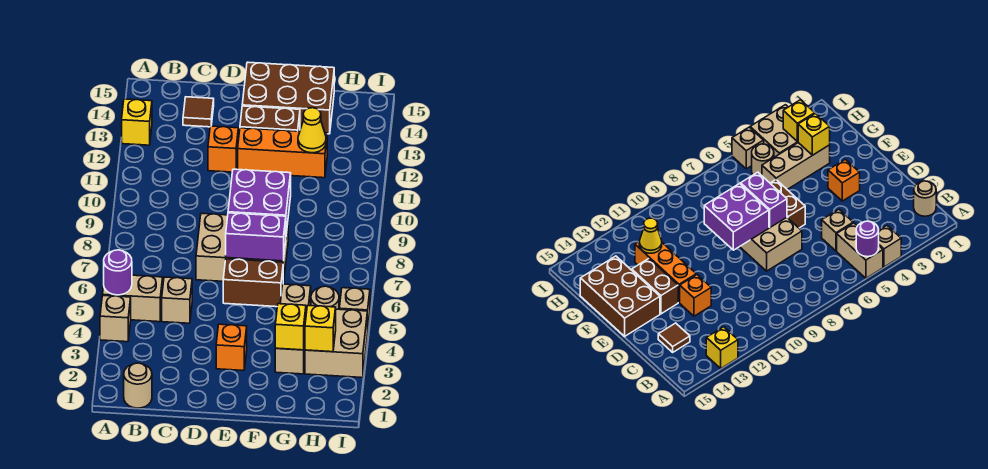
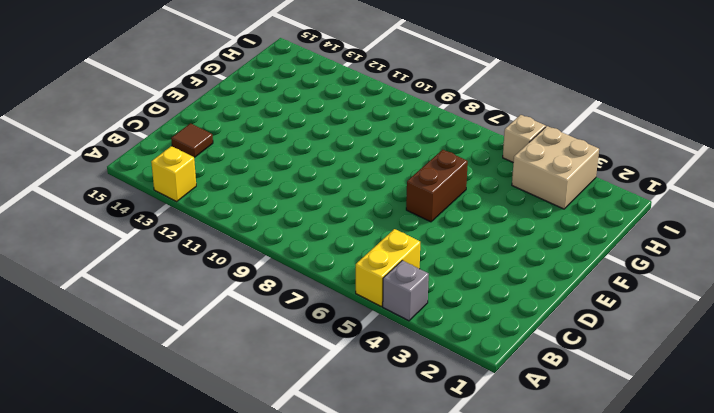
grey 1x1 brick [383,260,429,321] -> tan 1x1 brick [100,295,131,342]
yellow 1x2 brick [356,229,420,306] -> tan 1x2 brick [103,275,163,322]
none -> tan 1x1 round brick [124,363,152,408]
none -> tan 1x1 brick [162,277,192,323]
none -> tan 2x3 brick [196,213,288,284]

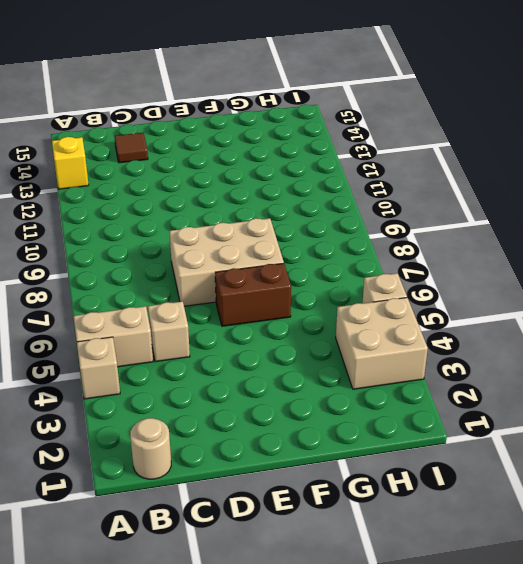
none -> orange 1x1 brick [208,126,238,172]
none -> orange 1x1 brick [216,324,247,371]
none -> orange 1x3 brick [238,128,327,178]

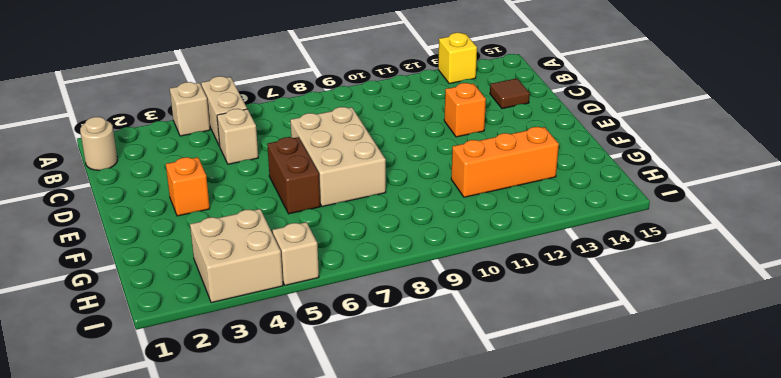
orange 1x3 brick [451,127,559,197] -> orange 1x3 brick turned to [238,128,327,178]
none -> brown 1x2 brick [240,106,300,131]
none -> brown 2x3 brick [242,62,334,134]
none -> tan 1x3 brick [275,284,311,374]

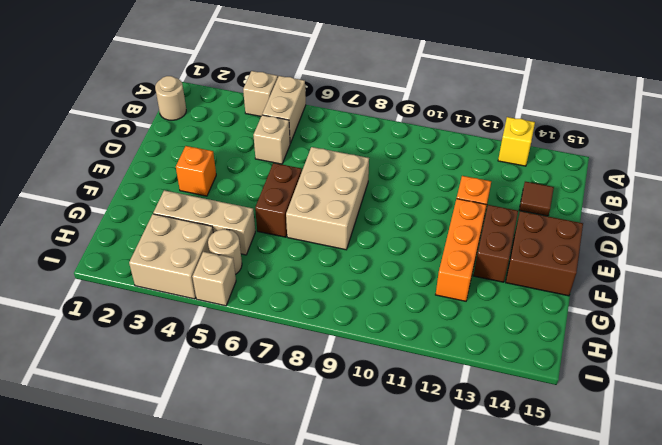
brown 2x2 brick [506,211,583,296] -> brown 2x3 brick [242,62,334,134]
none -> purple 1x1 round brick [104,250,132,295]
none -> purple 1x2 brick [226,213,286,261]
none -> purple 2x2 brick [228,169,291,234]

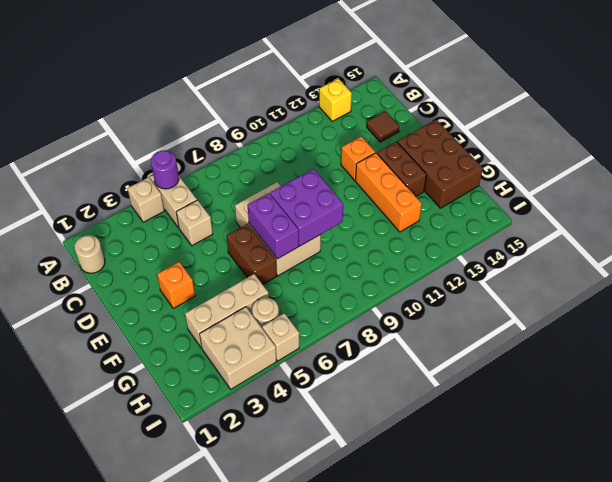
none -> yellow 1x1 brick [275,304,306,350]
none -> yellow 1x1 cone [298,108,326,153]
none -> yellow 1x1 brick [305,305,336,352]

